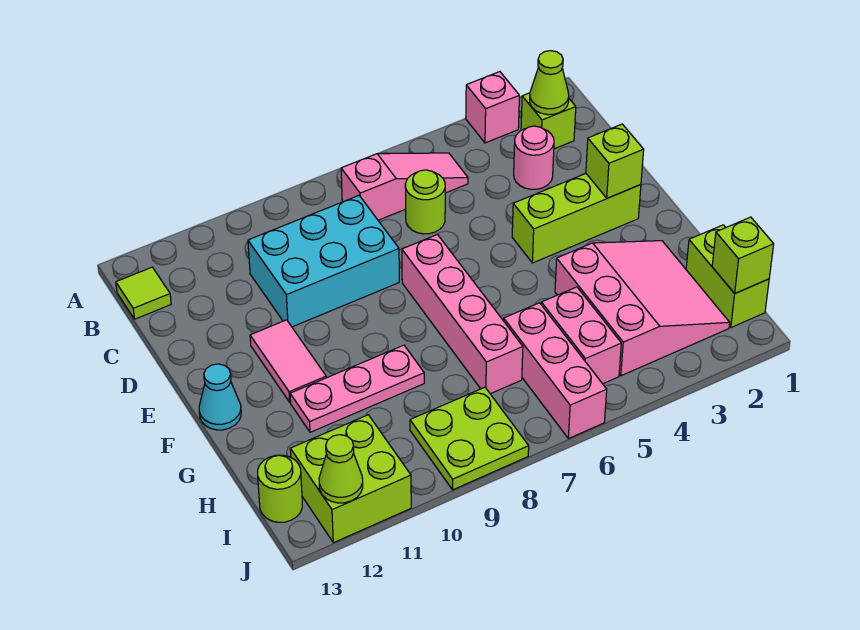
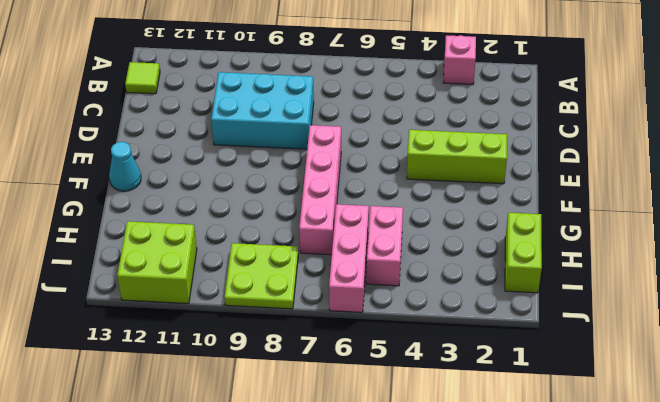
none -> lime 1x1 brick [521,93,576,149]
none -> pink 1x3 slope [341,153,468,220]
none -> pink 1x1 round brick [514,126,554,189]

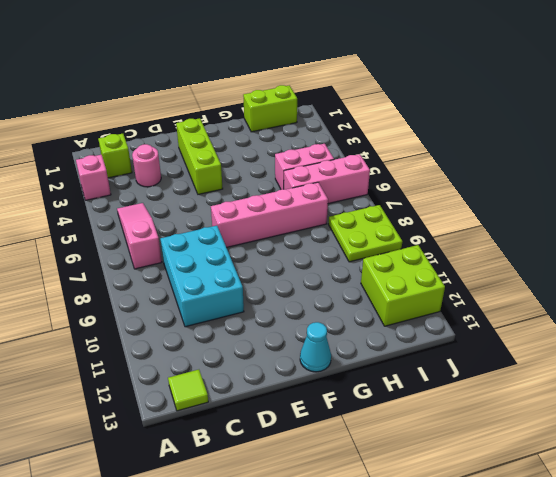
none -> lime 1x1 round brick [405,170,445,234]
none -> pink 1x2 tile [250,320,326,402]
none -> pink 3x3 slope [555,241,730,376]

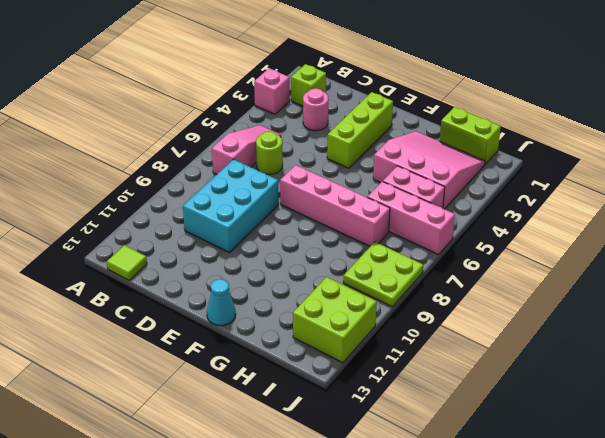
none -> pink 1x2 tile [250,320,326,402]
none -> pink 1x3 plate [290,345,424,432]
none -> lime 1x1 round brick [258,455,302,522]

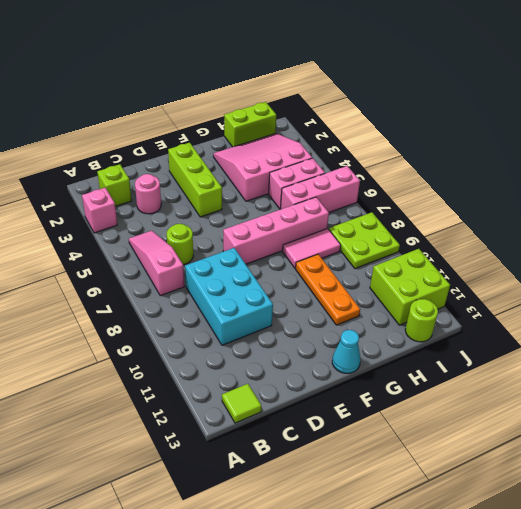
pink 1x2 tile [283,229,341,268] -> pink 1x2 tile moved to [250,320,326,402]
orange 1x3 plate [296,254,360,325] -> pink 1x3 plate [290,345,424,432]
none -> lime 1x1 cone [530,51,569,115]
none -> lime 1x1 brick [586,124,644,198]
none -> lime 1x1 brick [712,217,774,293]

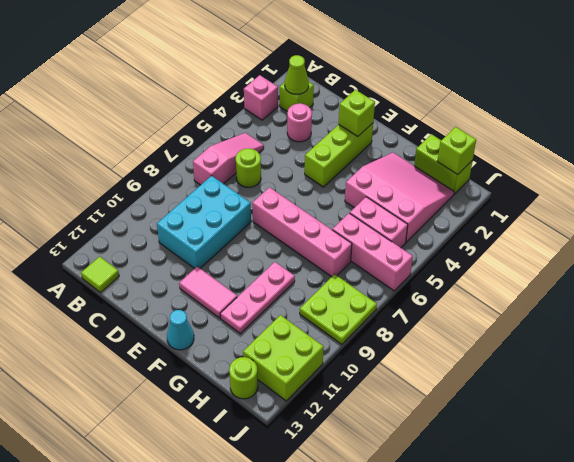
none -> lime 1x1 cone [319,435,363,503]

